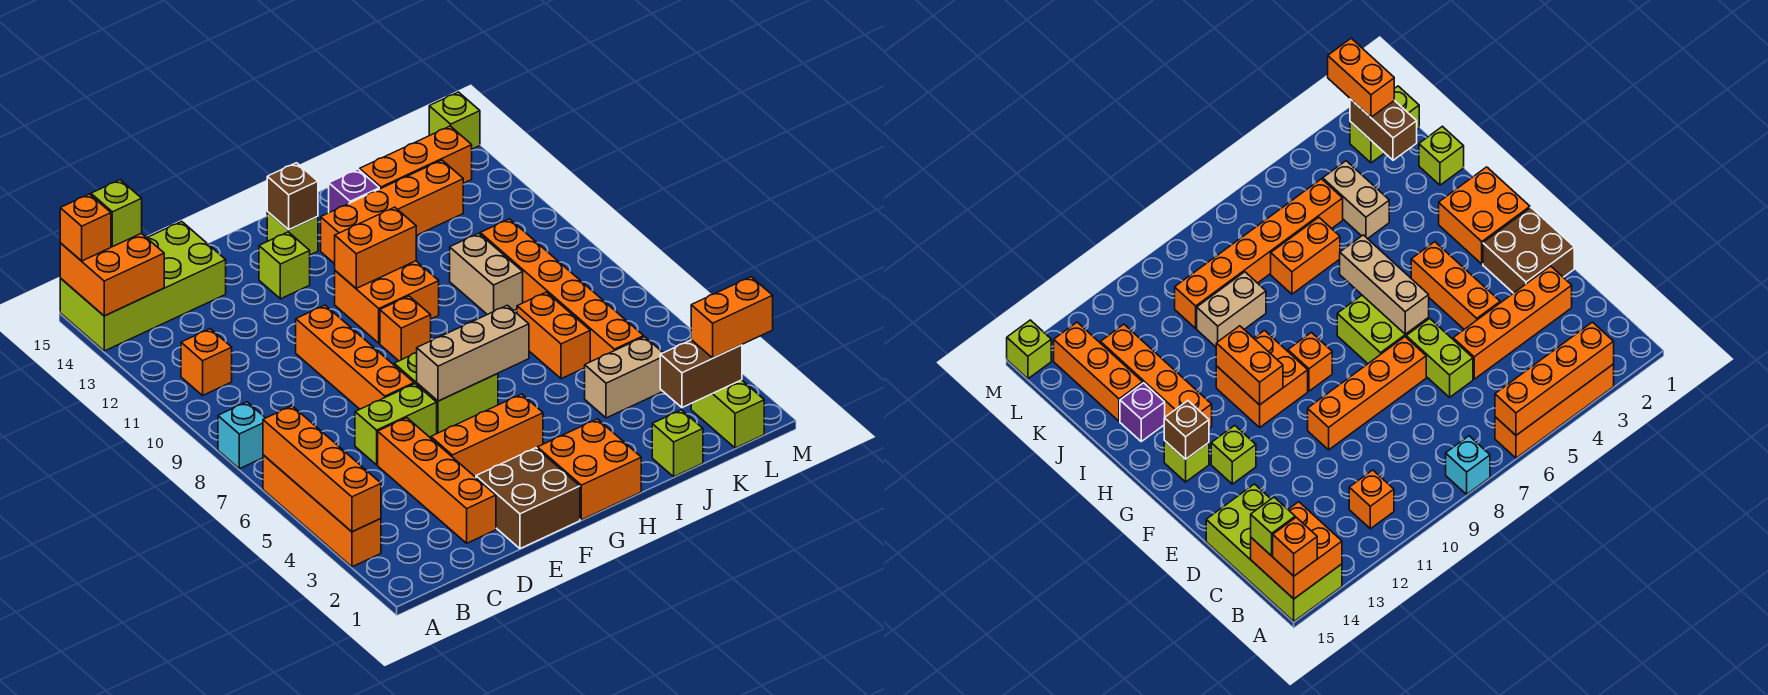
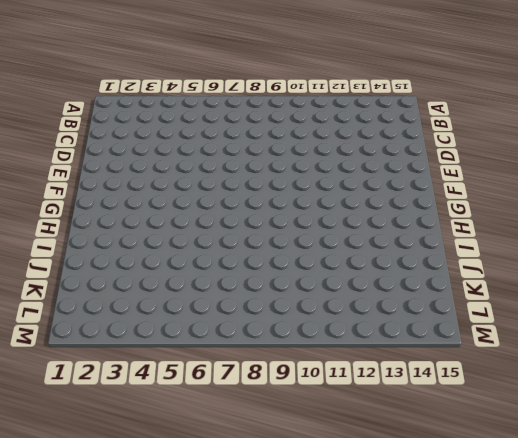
none -> orange 1x4 brick [263,455,381,567]
none -> cyan 1x1 brick [218,402,265,469]
none -> lime 2x4 brick [60,221,226,351]
none -> orange 1x1 brick [181,329,232,395]

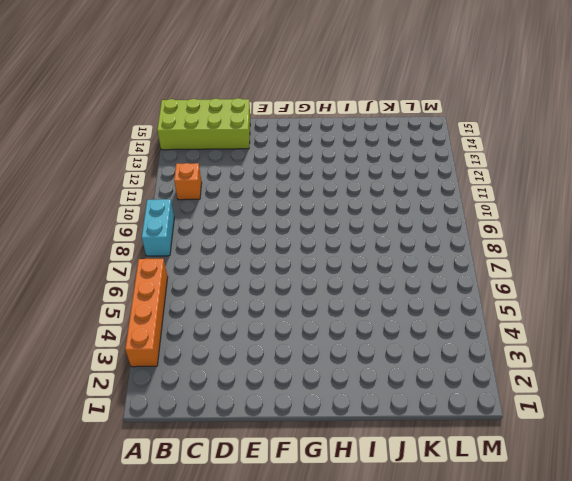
cyan 1x2 brick [142,199,174,256] -> cyan 1x1 brick [218,402,265,469]
none -> orange 1x4 brick [378,418,496,543]
none -> lime 1x2 brick [355,384,437,465]
none -> brown 2x2 brick [476,448,580,549]
none -> orange 1x3 brick [431,394,543,477]

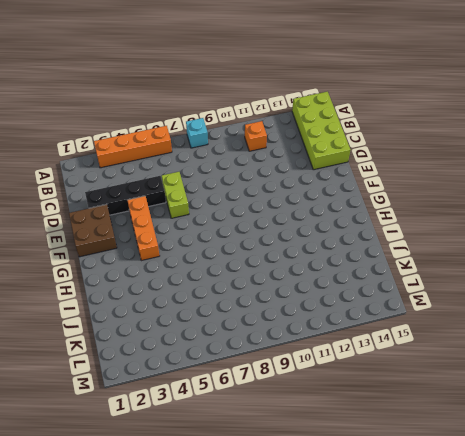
black 1x4 brick [85,176,166,215] -> orange 1x4 brick [378,418,496,543]
none -> orange 1x4 brick [296,305,414,409]
none -> lime 2x2 brick [394,353,498,433]
none -> lime 1x1 brick [259,232,310,299]
none -> orange 2x2 brick [537,419,641,520]

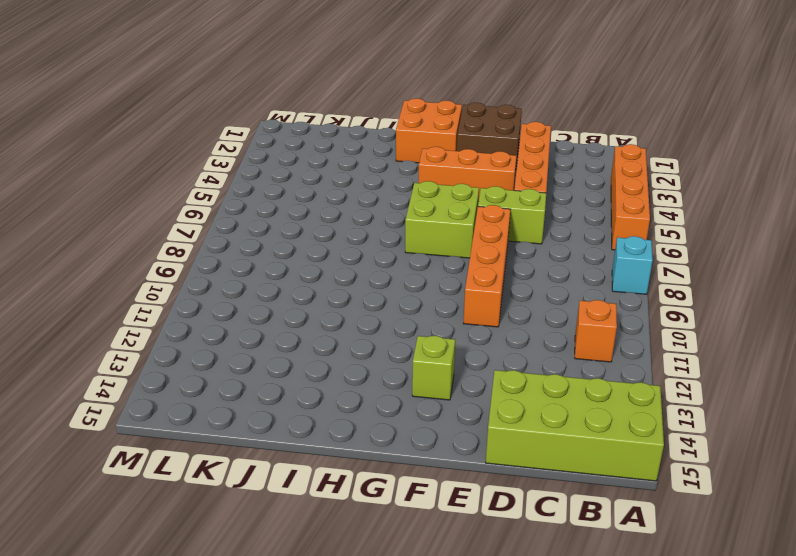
none -> orange 1x1 brick [380,296,431,361]
none -> orange 2x2 brick [335,261,439,343]
none -> lime 1x1 brick [267,212,318,255]
none -> orange 1x4 brick [321,160,463,264]

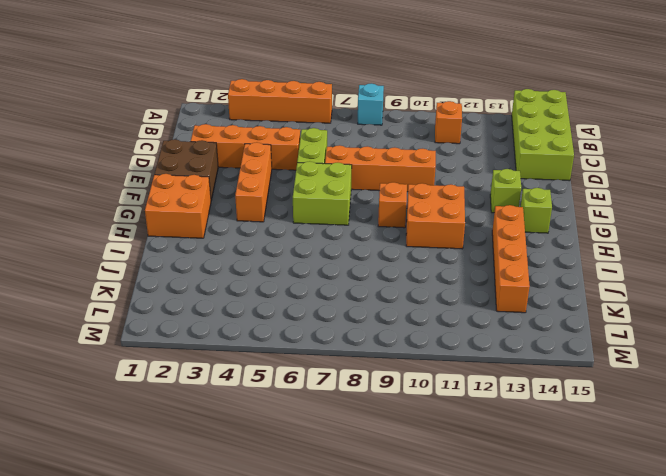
none -> purple 1x1 brick [329,169,379,213]
none -> lime 1x1 brick [652,410,703,477]
none -> tan 1x2 brick [585,337,663,418]
none -> orange 1x2 brick [517,292,590,379]

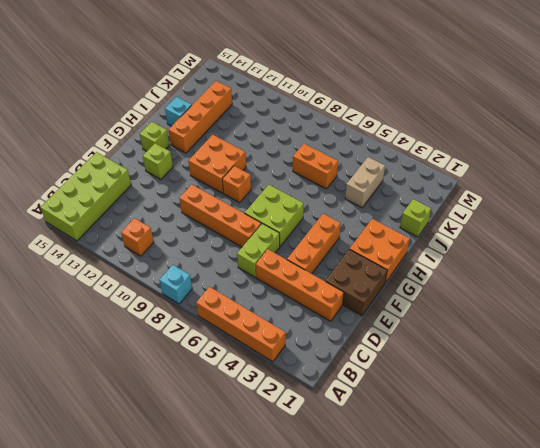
cyan 1x1 brick [165,97,192,126] -> purple 1x1 brick [329,169,379,213]
none -> tan 1x2 brick [450,233,523,315]
none -> orange 1x3 brick [360,126,472,189]
none -> orange 1x6 brick [480,219,644,362]
none -> lime 1x2 brick [691,380,764,448]

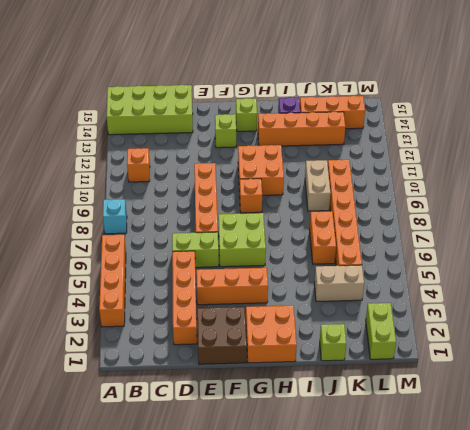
none -> lime 1x1 brick [429,92,480,149]
none -> orange 1x4 brick [263,406,381,532]
none -> orange 2x2 brick [60,233,164,316]
none -> tan 1x3 brick [417,305,529,401]

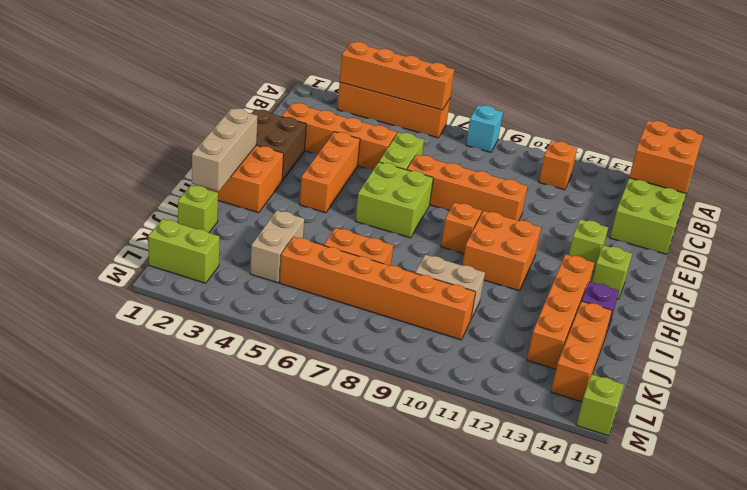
tan 1x3 brick [192,108,258,191] -> tan 1x3 brick moved to [417,305,529,401]
none -> orange 1x2 brick [335,207,416,288]
none -> brown 1x1 brick [267,163,318,230]
none -> brown 1x2 brick [660,340,742,408]
none -> orange 1x1 brick [60,194,111,261]

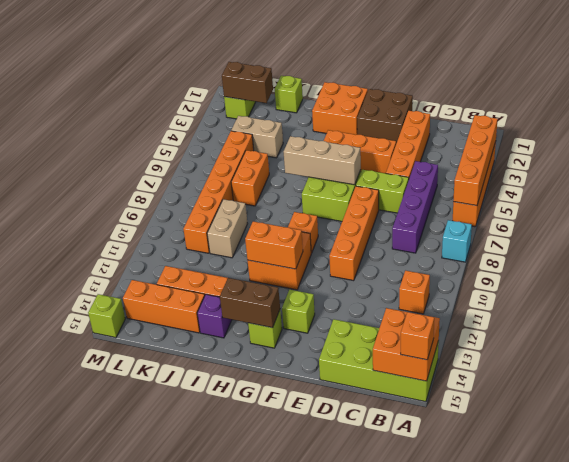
purple 1x4 brick [392,161,438,253] -> none
brown 1x2 brick [220,278,280,328] -> brown 1x1 brick [267,163,318,230]
none -> lime 1x1 brick [91,180,142,247]
none -> orange 1x2 brick [691,277,773,358]

